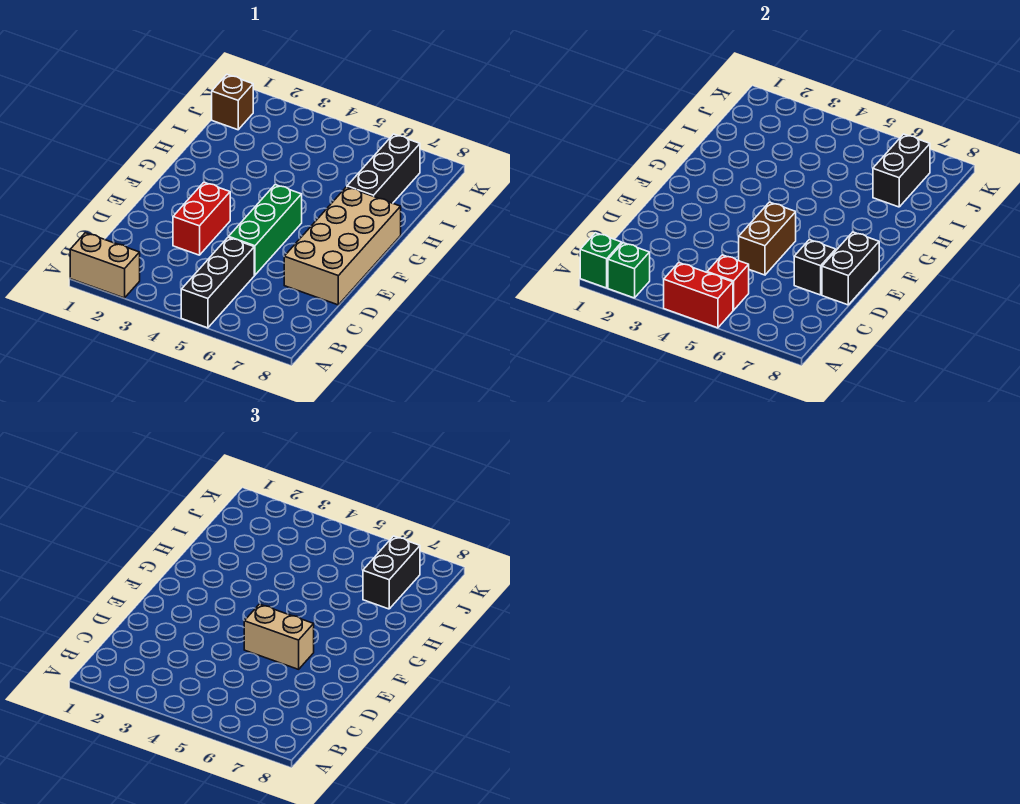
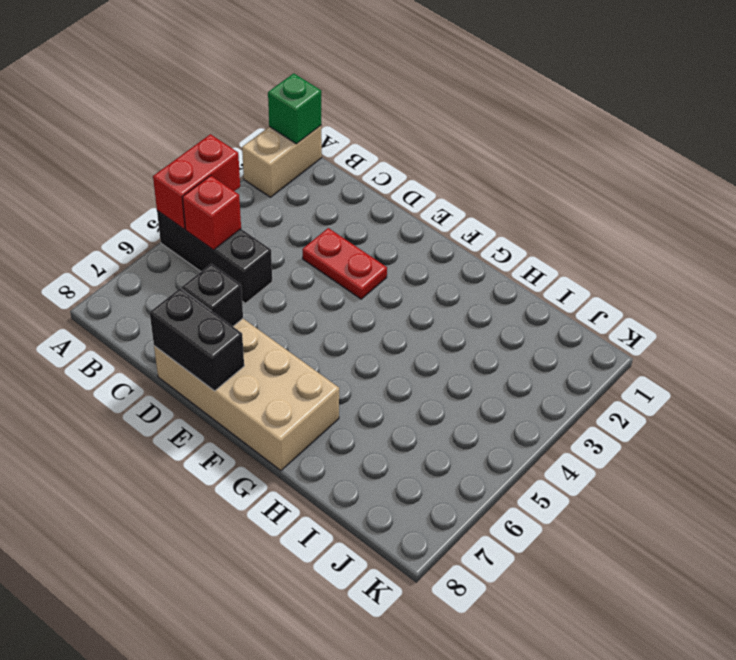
red 1x2 plate [302,228,387,299] -> red 1x2 brick [173,182,230,255]
none -> green 1x3 brick [229,185,302,275]
none -> black 1x3 brick [347,134,420,203]
none -> brown 1x1 brick [212,75,253,130]

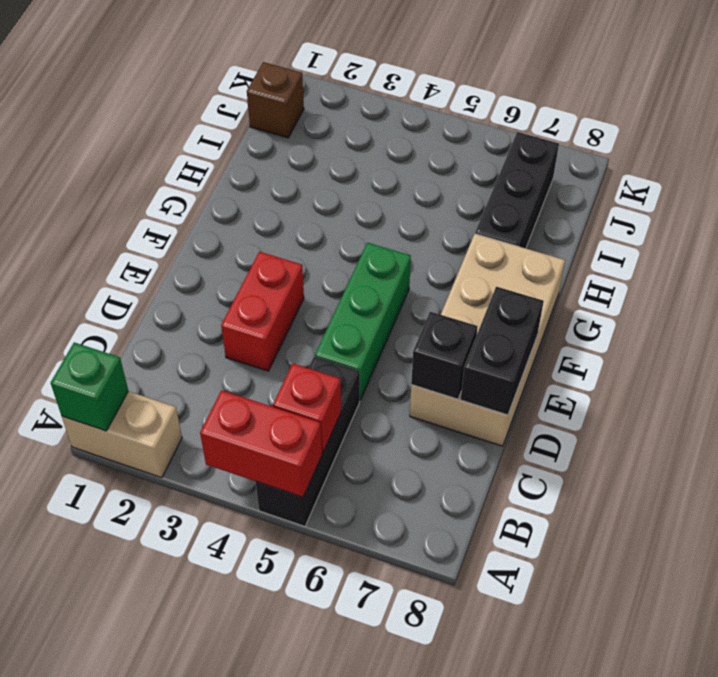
none -> green 1x1 brick [608,243,650,298]
none -> brown 1x2 brick [739,202,796,275]
none -> black 1x2 brick [873,134,930,207]

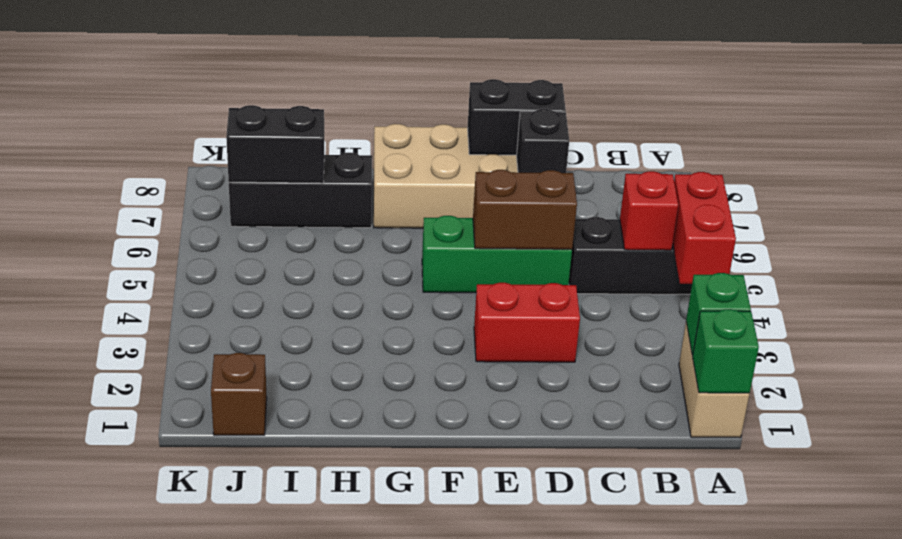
none -> tan 1x2 brick [244,604,314,669]
none -> black 1x2 brick [363,536,420,609]

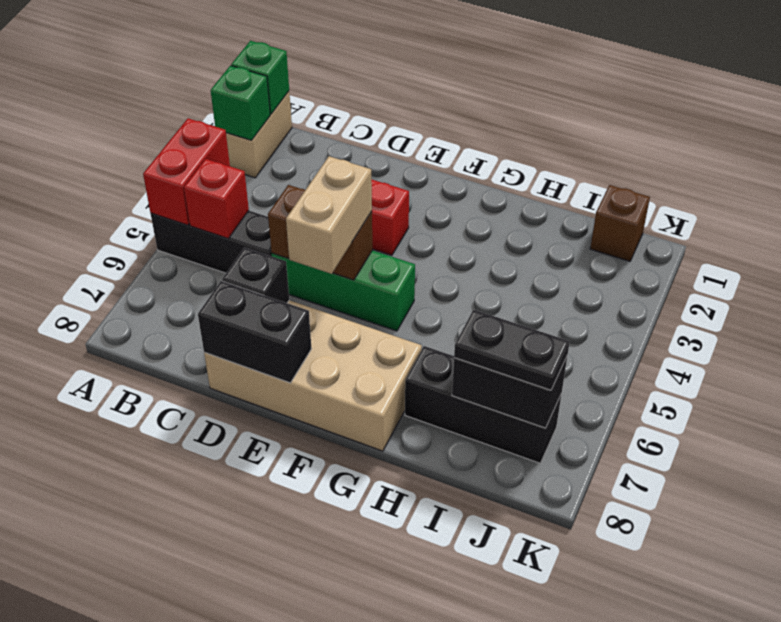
black 1x2 plate [454,310,570,390] -> black 1x2 brick [363,536,420,609]

